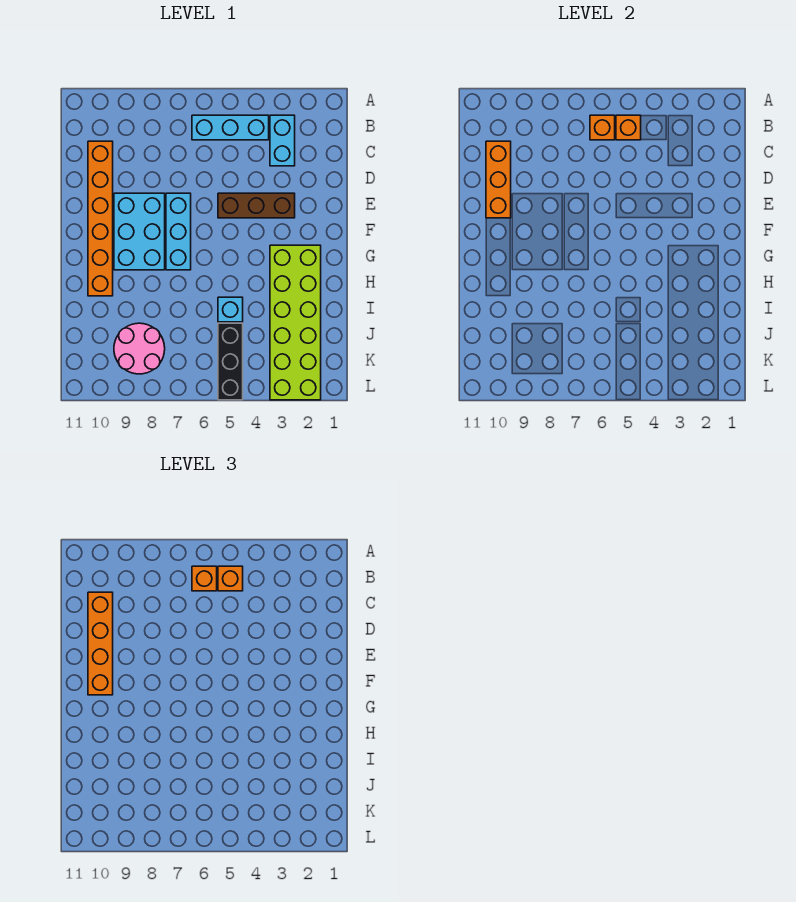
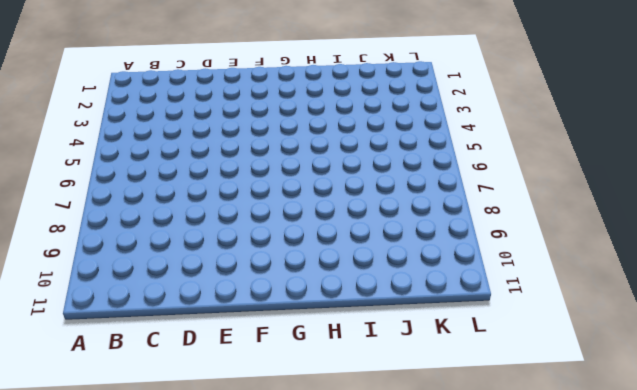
none -> cyan 1x2 brick [270,115,295,166]
none -> cyan 1x3 brick [192,115,269,140]
none -> orange 1x6 brick [88,141,113,296]

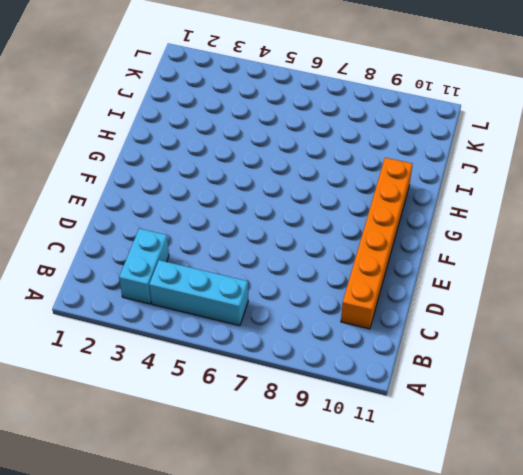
none -> brown 1x3 brick [218,193,295,218]
none -> cyan 1x3 brick [166,193,191,270]
none -> cyan 2x3 brick [114,193,165,270]

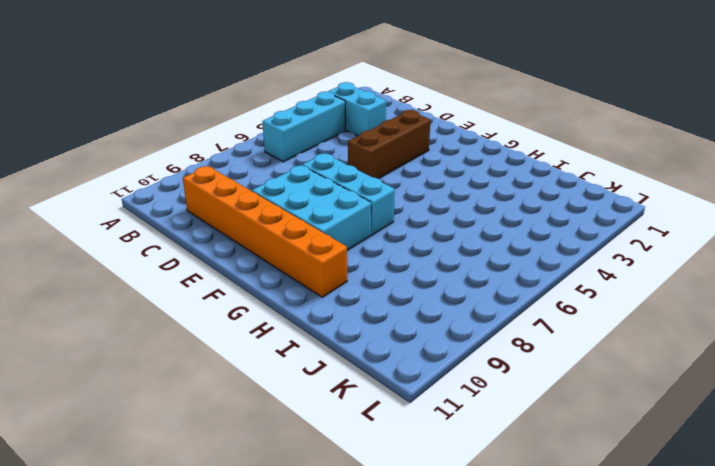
none -> lime 2x6 brick [270,245,321,400]
none -> cyan 1x1 brick [218,297,243,322]
none -> black 1x3 brick [218,323,243,400]

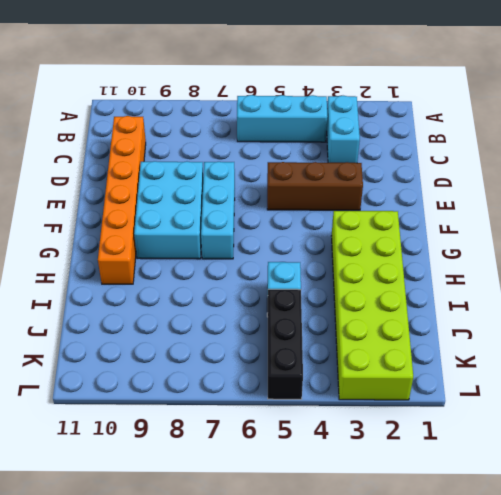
none -> pink 2x2 round brick [114,323,165,374]
none -> orange 1x1 brick [616,115,641,140]
none -> orange 1x1 brick [590,115,615,140]

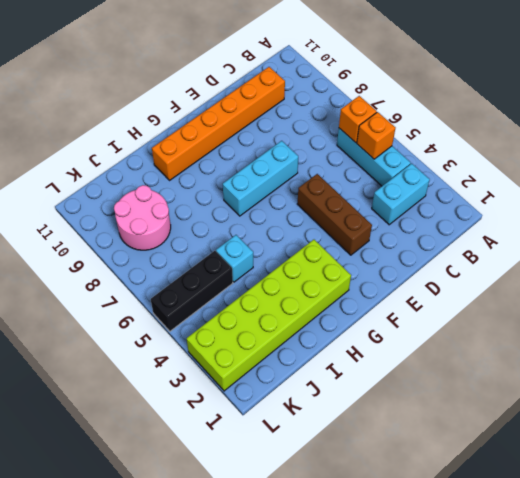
none -> cyan 2x3 brick [114,193,165,270]
none -> orange 1x3 brick [486,141,511,218]
none -> orange 1x1 brick [218,566,243,591]

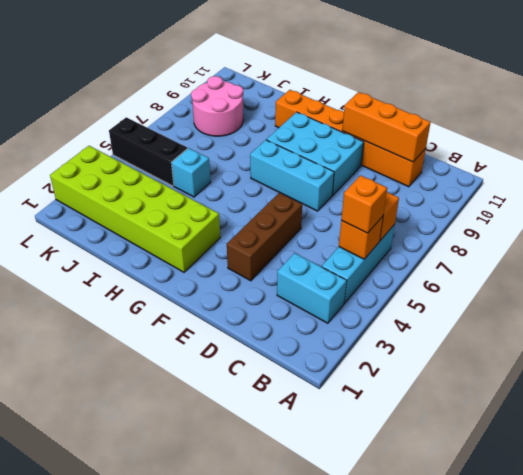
none -> orange 1x1 brick [192,566,217,591]
none -> orange 1x4 brick [88,592,113,695]

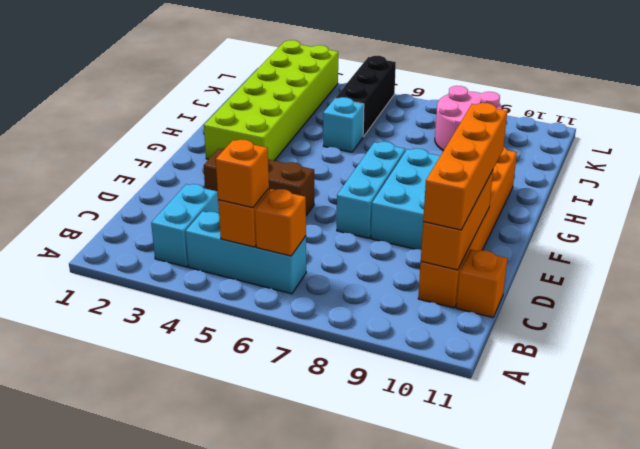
orange 1x1 brick [456,250,507,318] -> orange 1x1 brick moved to [192,566,217,591]

